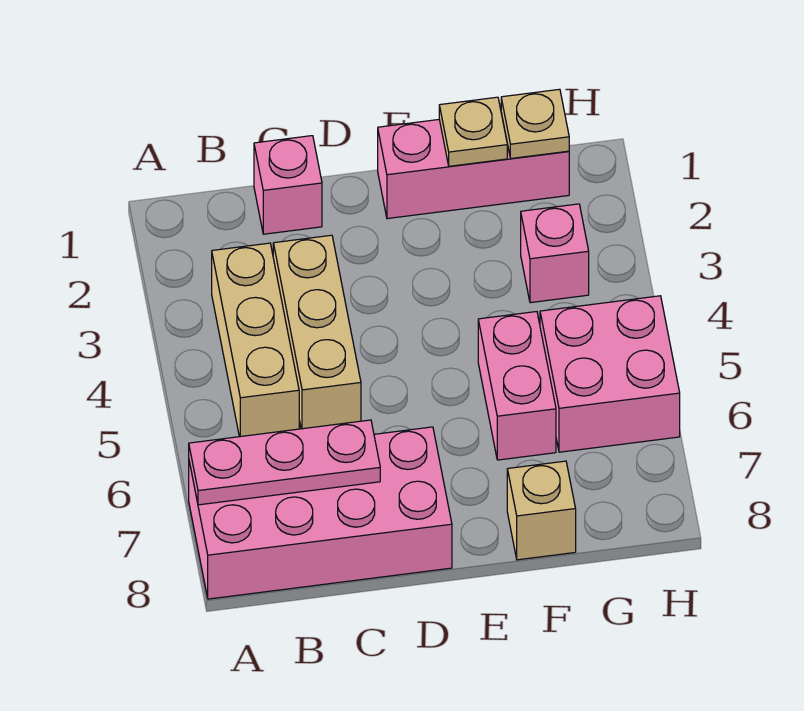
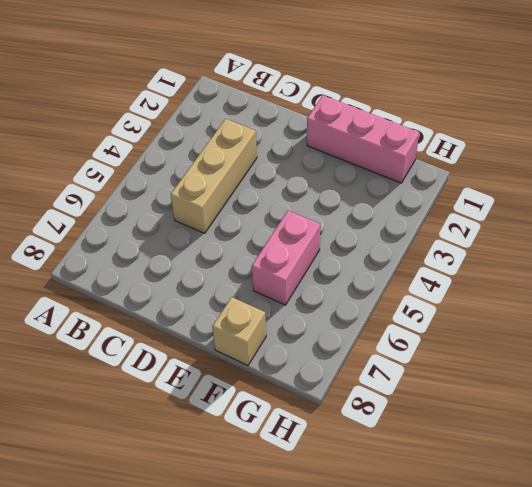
none -> pink 2x4 brick [189,427,452,599]
none -> tan 1x3 brick [212,243,299,437]
none -> pink 1x1 brick [254,136,322,234]

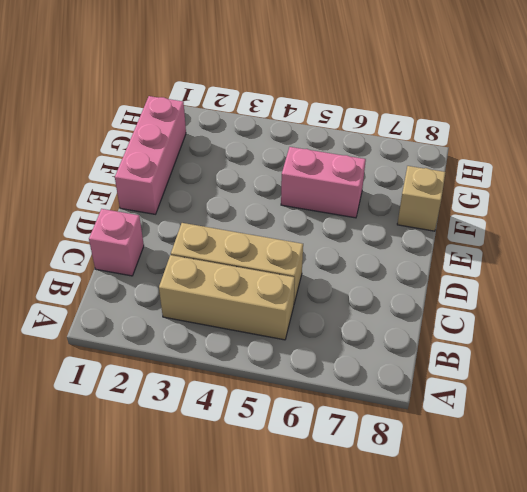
none -> pink 2x4 brick [189,427,452,599]
none -> pink 1x1 brick [521,204,589,303]
none -> pink 2x2 brick [540,296,680,452]

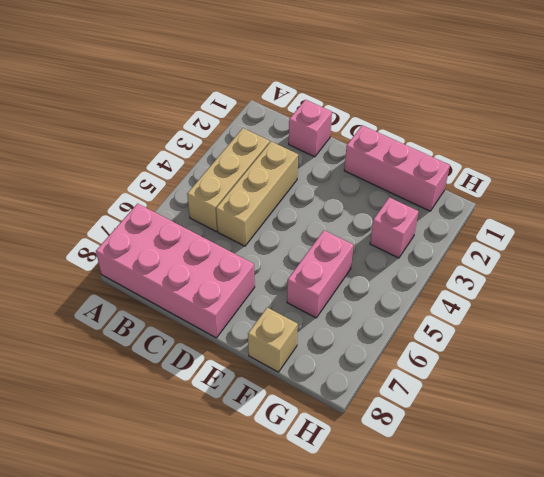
none -> pink 2x2 brick [540,296,680,452]
none -> pink 1x3 plate [189,420,380,505]
none -> tan 1x1 plate [439,97,507,166]

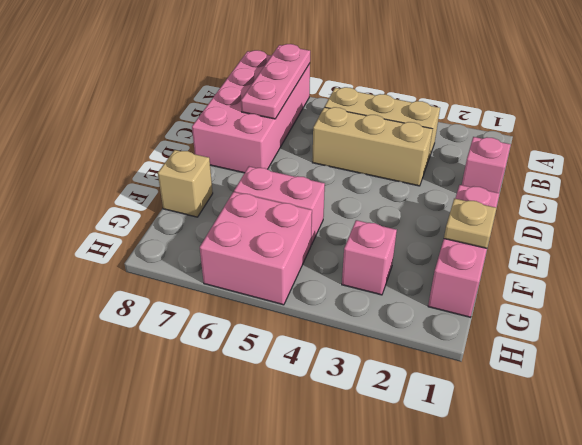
none -> tan 1x1 plate [501,89,569,158]

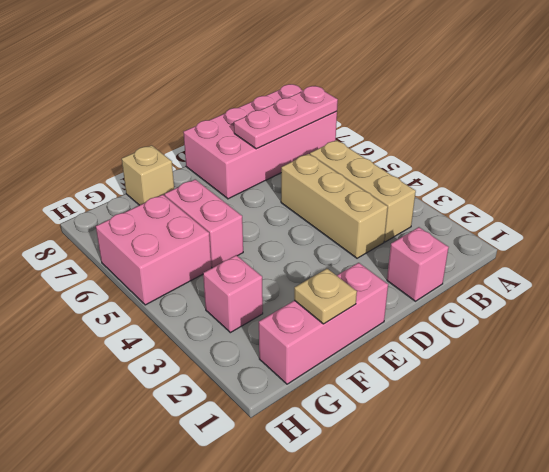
none -> tan 1x1 plate [501,89,569,158]

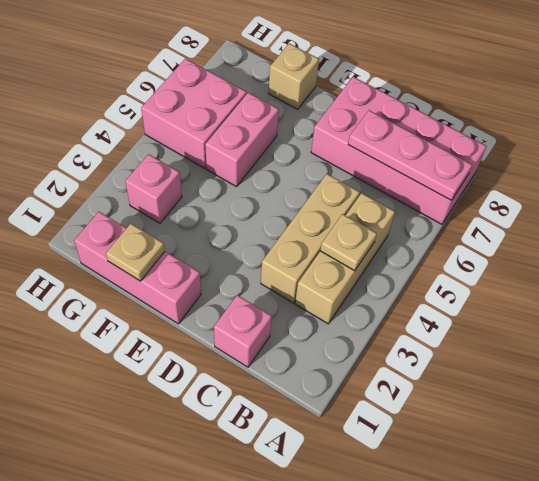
tan 1x1 plate [320,214,377,271] -> tan 1x1 plate moved to [501,89,569,158]

